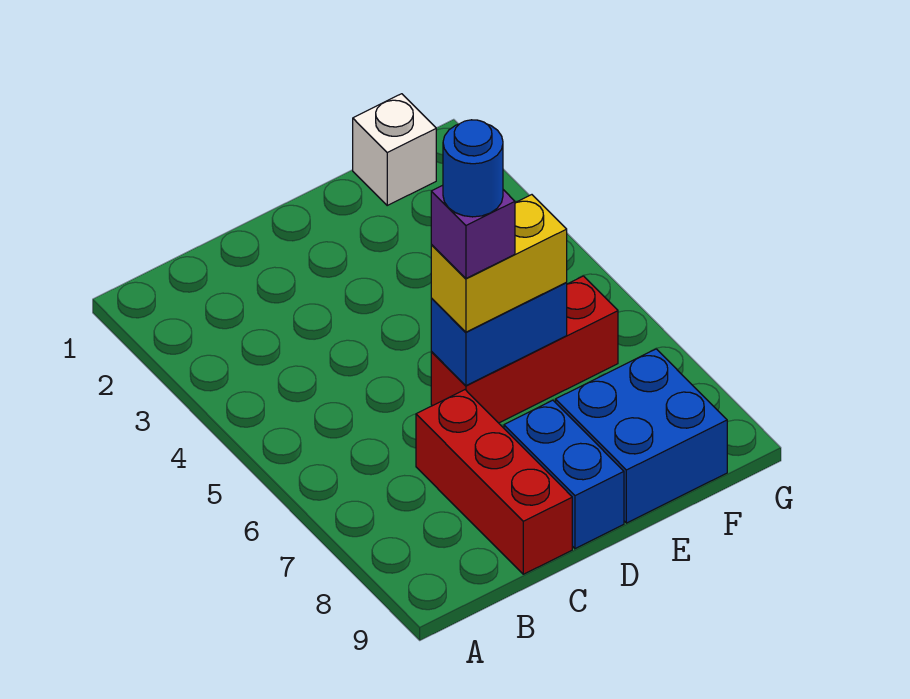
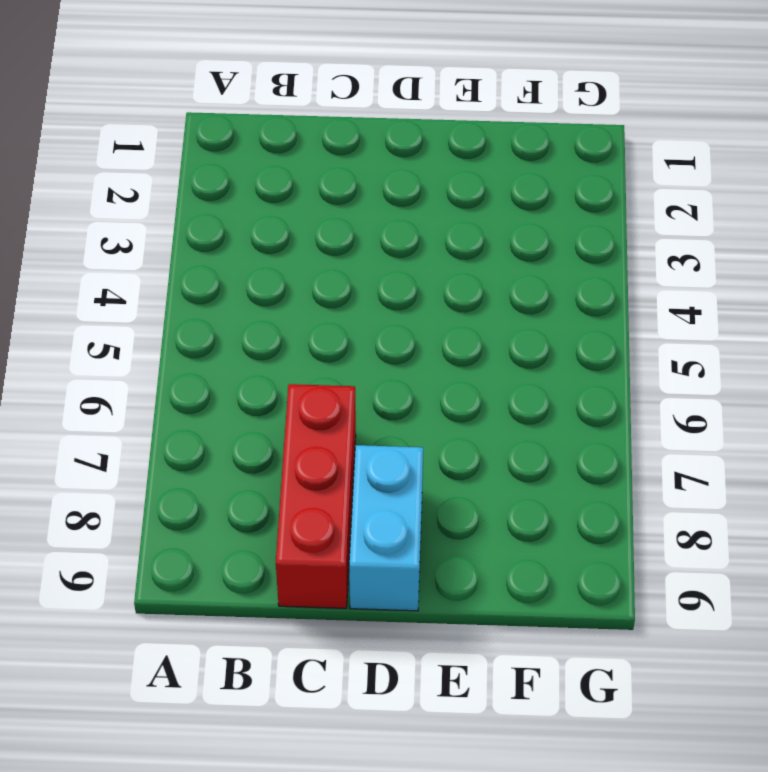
cyan 1x2 brick [349,445,423,611] -> blue 1x2 brick [504,400,624,549]
none -> red 1x3 brick [431,276,618,423]
none -> blue 2x2 brick [556,349,727,523]

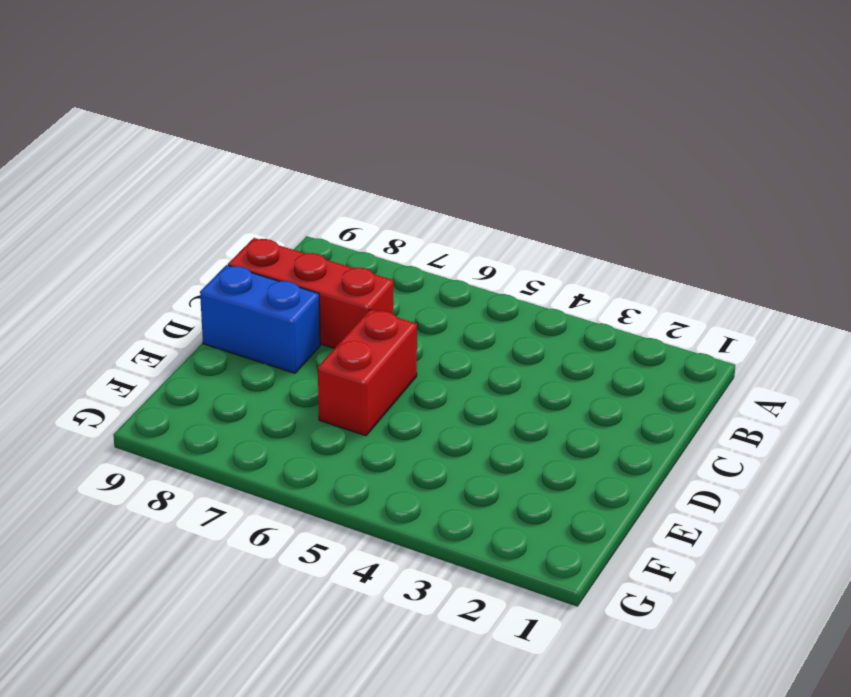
red 1x2 brick [318,309,417,436] -> red 1x3 brick [431,276,618,423]
none -> blue 2x2 brick [556,349,727,523]
none -> white 1x1 brick [353,94,436,205]

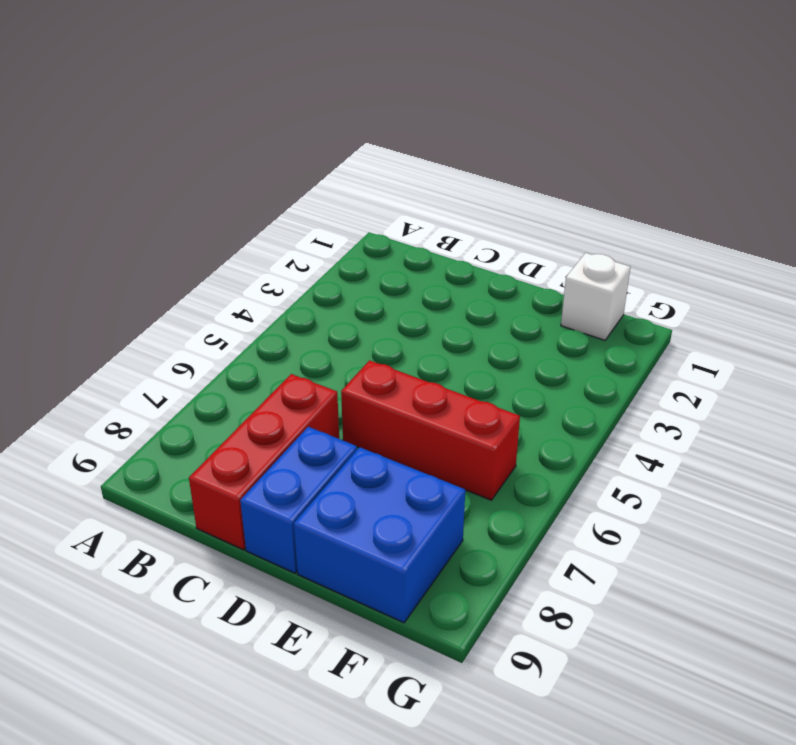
none -> blue 1x2 brick [431,283,567,386]
none -> yellow 1x2 brick [431,195,567,332]

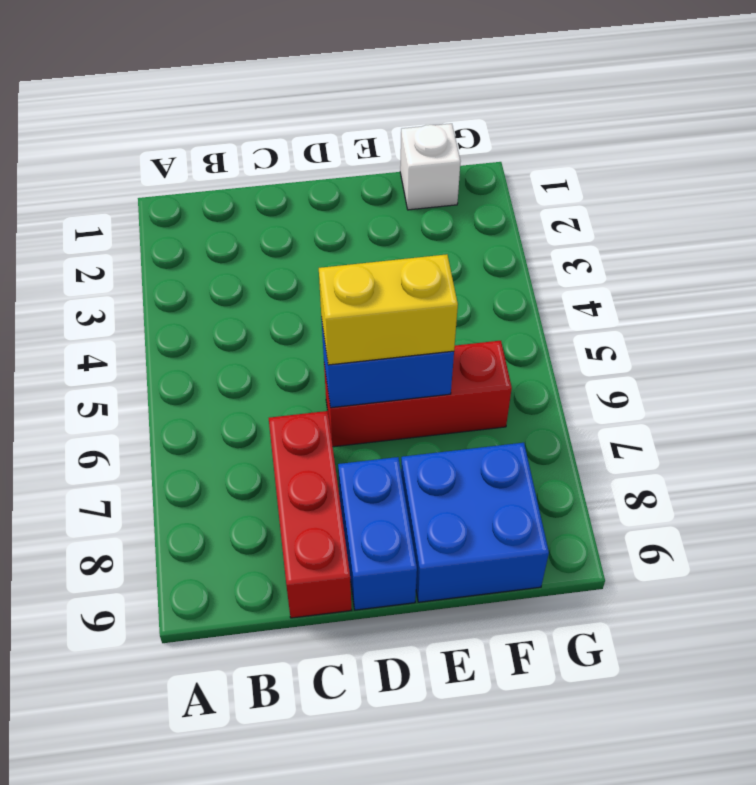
none -> purple 1x1 brick [431,185,515,278]
none -> blue 1x1 round brick [443,120,503,217]

